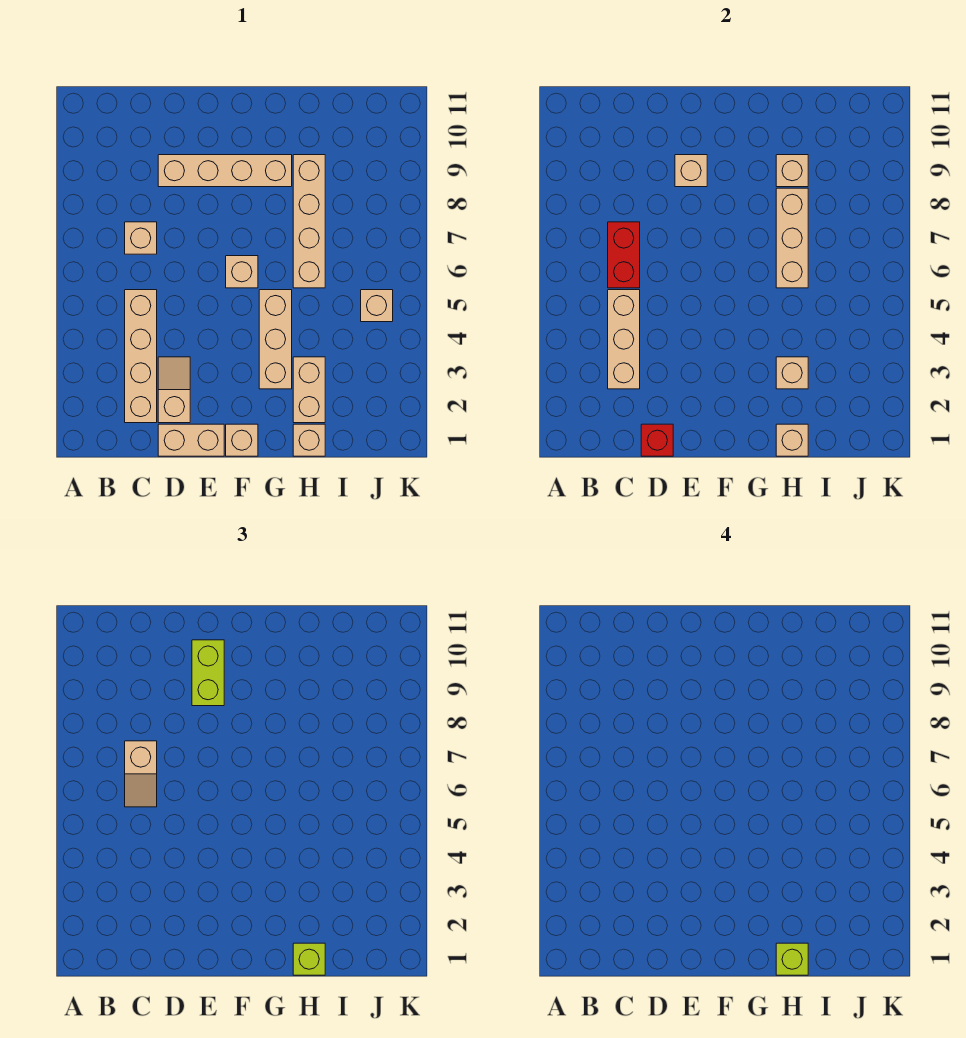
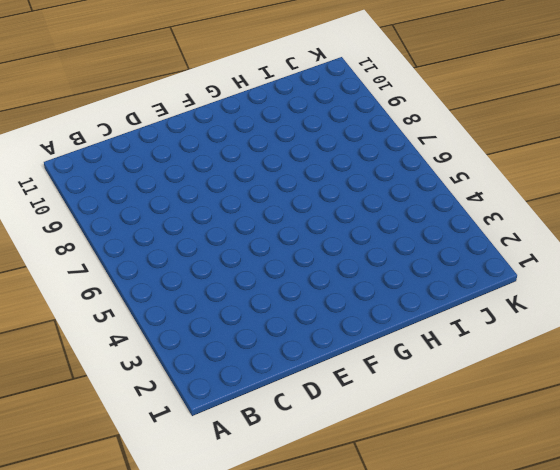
none -> tan 1x4 brick [125,290,157,423]
none -> tan 1x1 brick [125,222,157,254]
none -> tan 1x2 brick [158,424,224,456]

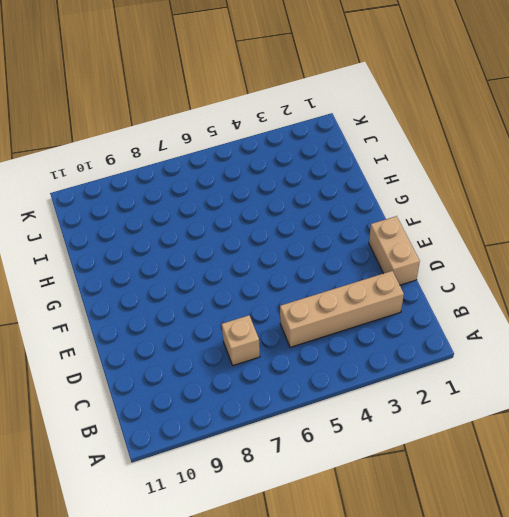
none -> tan 1x2 slope [158,357,190,423]
none -> tan 1x4 brick [158,155,292,187]
none -> tan 1x1 brick [226,424,258,456]

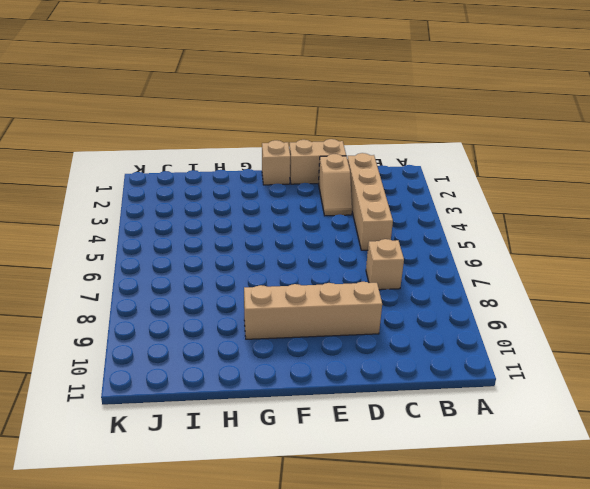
none -> tan 1x1 brick [226,256,258,288]
none -> tan 1x3 brick [259,290,292,389]
none -> tan 1x1 brick [293,424,325,456]

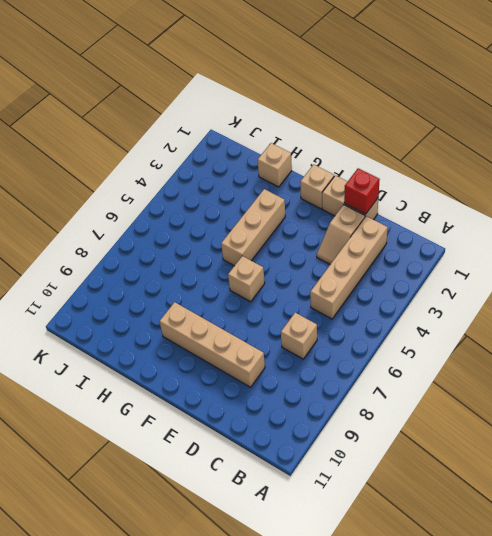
none -> tan 1x2 brick [293,357,325,423]
none -> tan 1x4 brick [293,155,325,288]
none -> tan 1x1 brick [361,290,393,322]

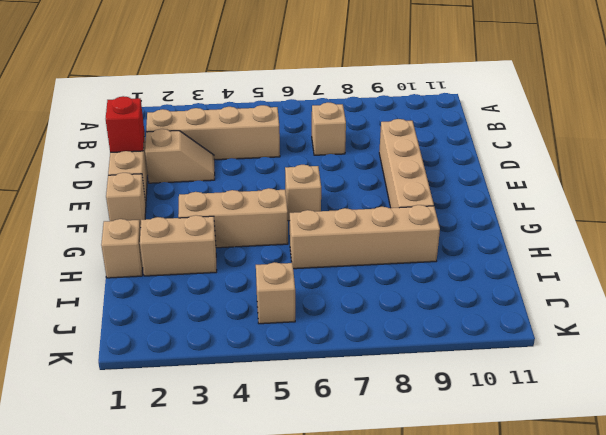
none -> tan 1x3 brick [608,290,640,389]
none -> red 1x2 brick [608,222,640,288]
none -> tan 1x1 brick [675,155,707,187]

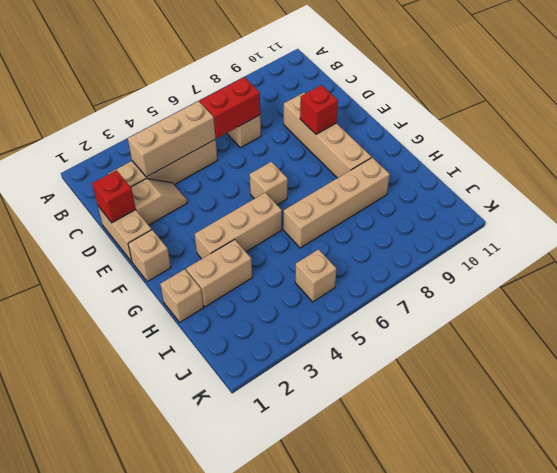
red 1x1 brick [300,85,338,134] -> tan 1x1 brick [675,155,707,187]
none -> tan 1x1 brick [776,424,808,456]
none -> tan 1x1 brick [776,357,808,389]
none -> tan 1x3 brick [776,188,808,288]

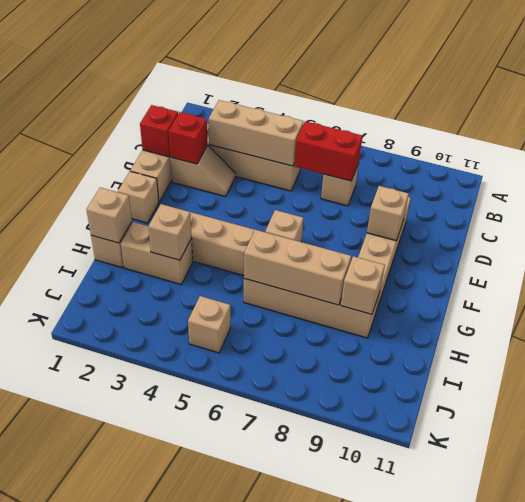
red 1x1 brick [169,112,207,164] -> none
none -> tan 1x2 slope [125,741,157,807]
none -> lime 1x2 brick [192,640,224,706]
none -> lime 1x1 brick [293,943,325,975]

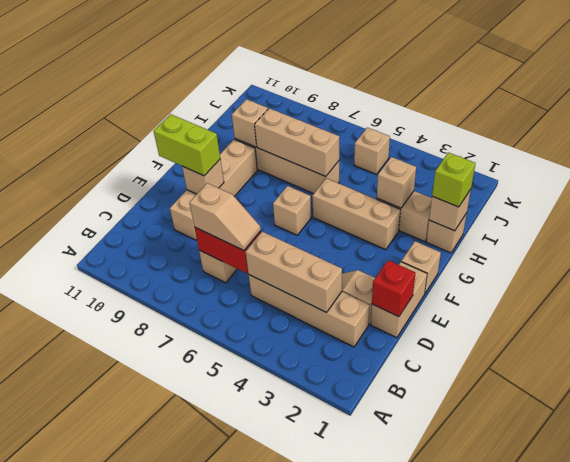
none -> lime 1x1 brick [776,943,808,975]

